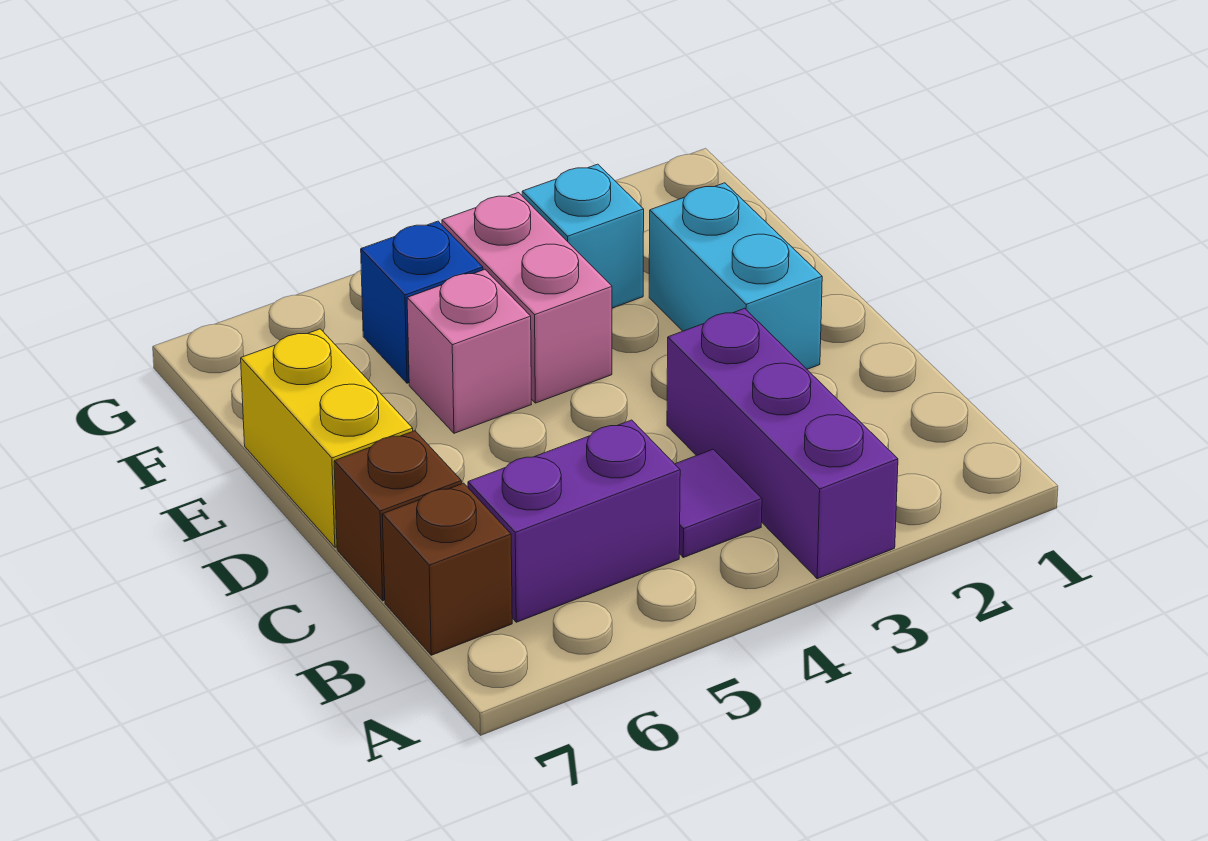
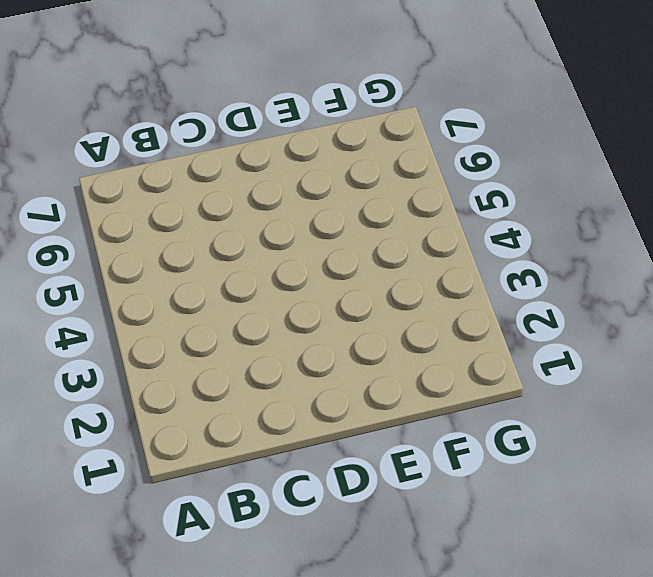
none -> purple 1x3 brick [667,308,898,579]
none -> purple 1x1 tile [675,449,762,558]

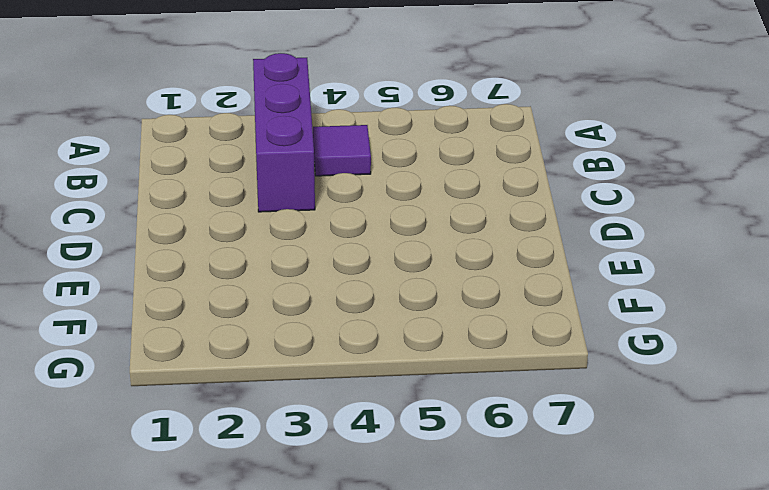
none -> purple 1x2 brick [468,420,680,622]
none -> brown 1x1 brick [382,483,512,655]

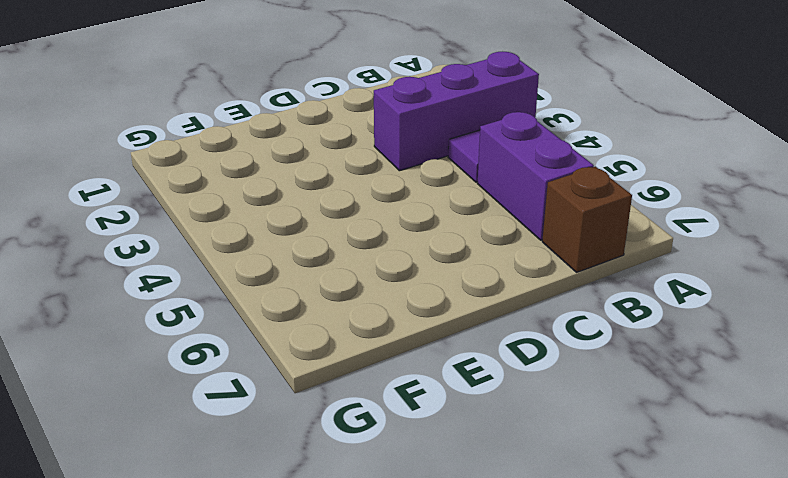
none -> brown 1x1 brick [334,431,462,601]
none -> cyan 1x2 brick [649,183,822,369]

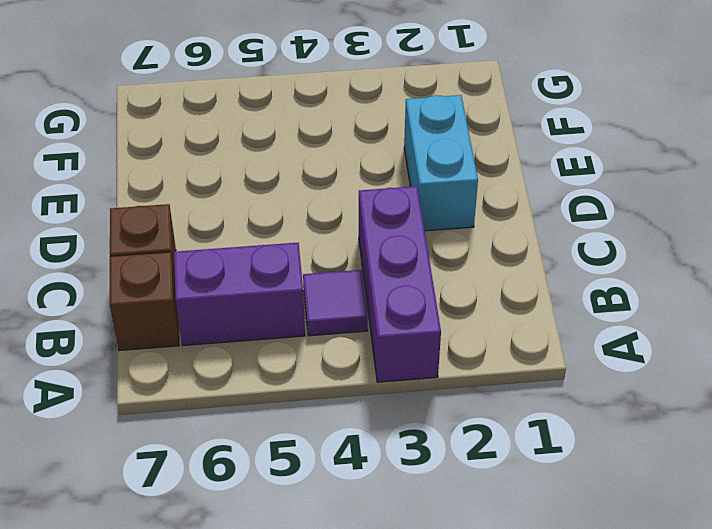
none -> yellow 1x2 brick [241,329,413,547]
none -> pink 1x2 brick [442,193,612,403]

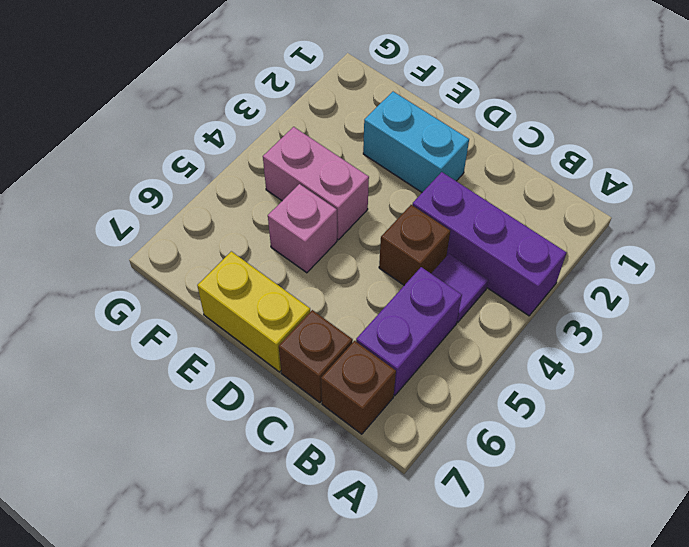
brown 1x1 brick [379,205,450,285] -> none
none -> cyan 1x1 brick [522,164,644,308]
none -> blue 1x1 brick [361,221,483,383]

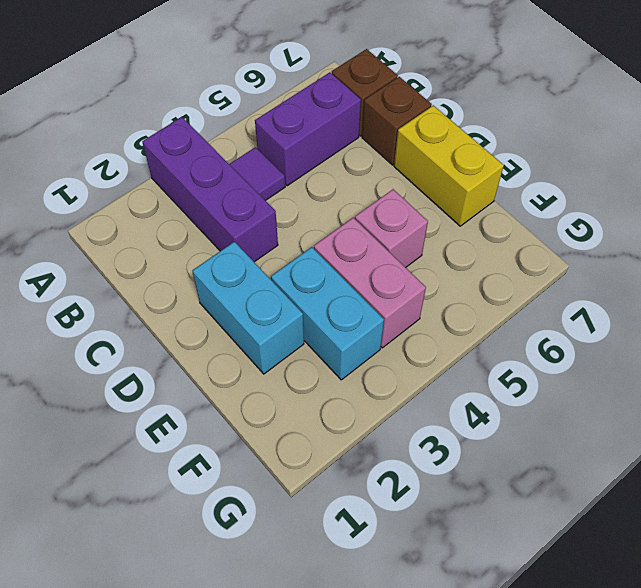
cyan 1x2 brick [271,247,384,380] -> cyan 1x1 brick [522,164,644,308]
none -> blue 1x1 brick [361,221,483,383]

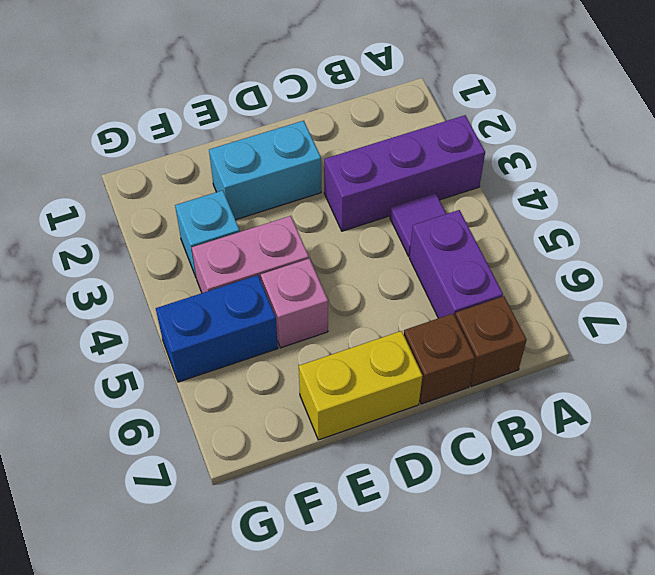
blue 1x2 brick [156,275,278,382] -> blue 1x1 brick [361,221,483,383]

